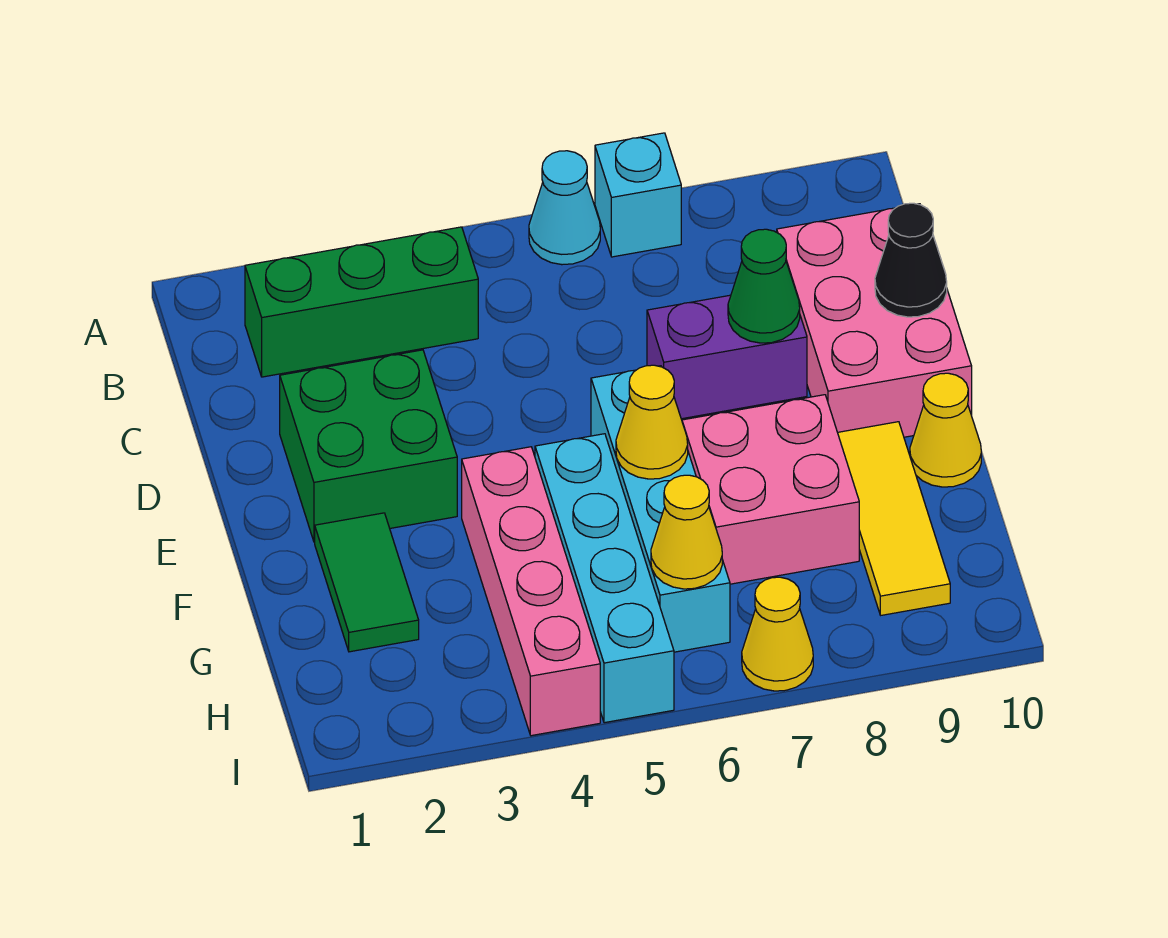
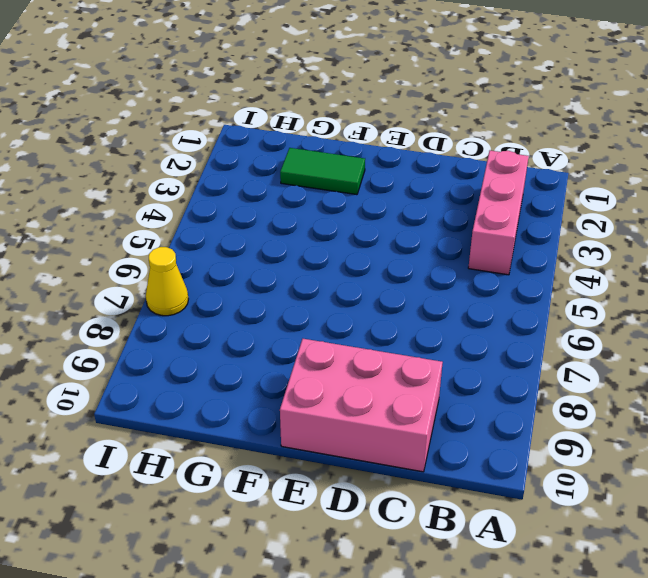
pink 1x3 brick [468,151,529,275] -> green 1x3 brick [245,227,478,377]
none -> cyan 1x1 cone [529,151,600,265]
none -> cyan 1x1 brick [595,133,681,257]
none -> green 2x2 brick [280,350,457,542]

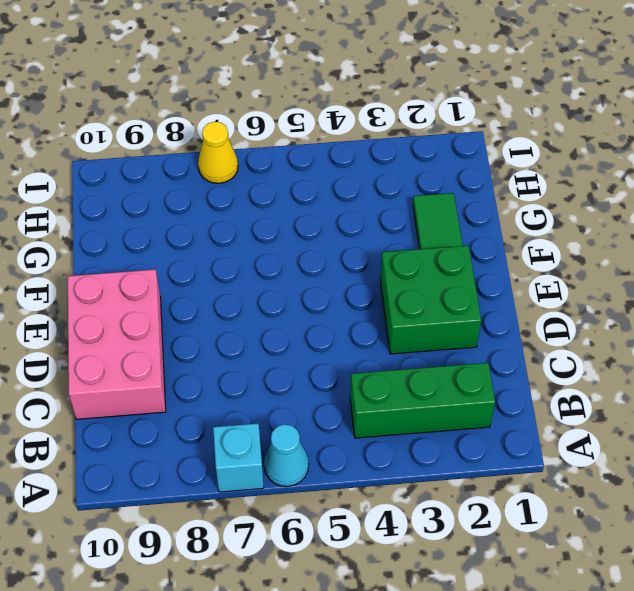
none -> purple 1x2 brick [647,295,807,419]
none -> cyan 1x4 brick [591,366,730,652]
none -> pink 1x4 brick [462,447,600,736]

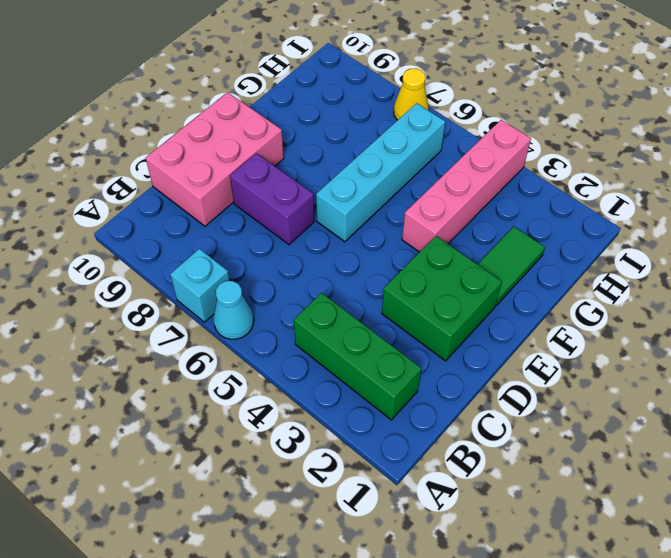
none -> cyan 1x4 brick [535,434,674,723]
none -> pink 2x2 brick [682,395,859,584]
none -> yellow 1x3 tile [838,422,950,615]

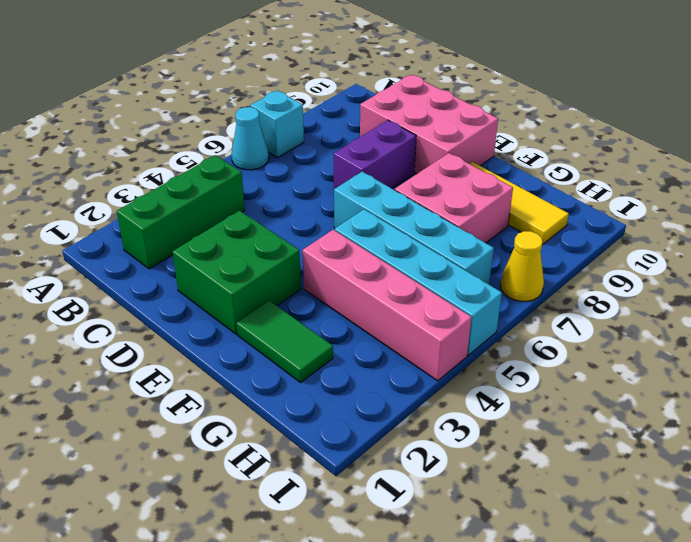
none -> yellow 1x1 cone [910,373,981,487]
none -> green 1x1 cone [728,229,800,343]
none -> black 1x1 cone [875,203,947,317]

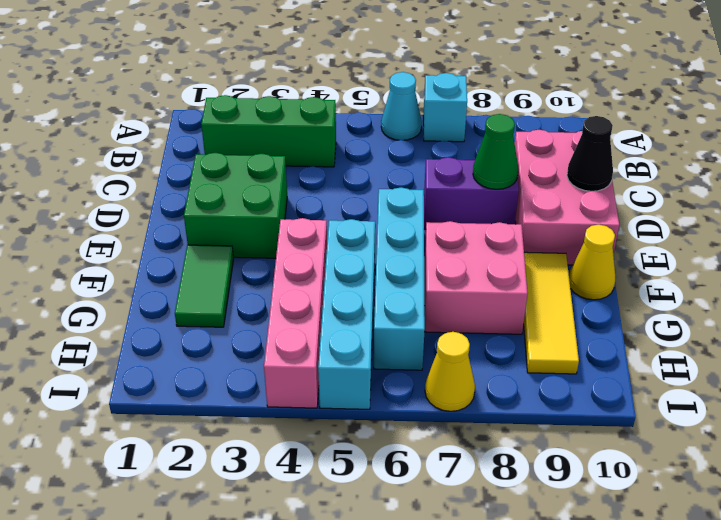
none -> yellow 1x1 cone [616,365,688,479]
none -> yellow 1x1 cone [651,475,722,589]

